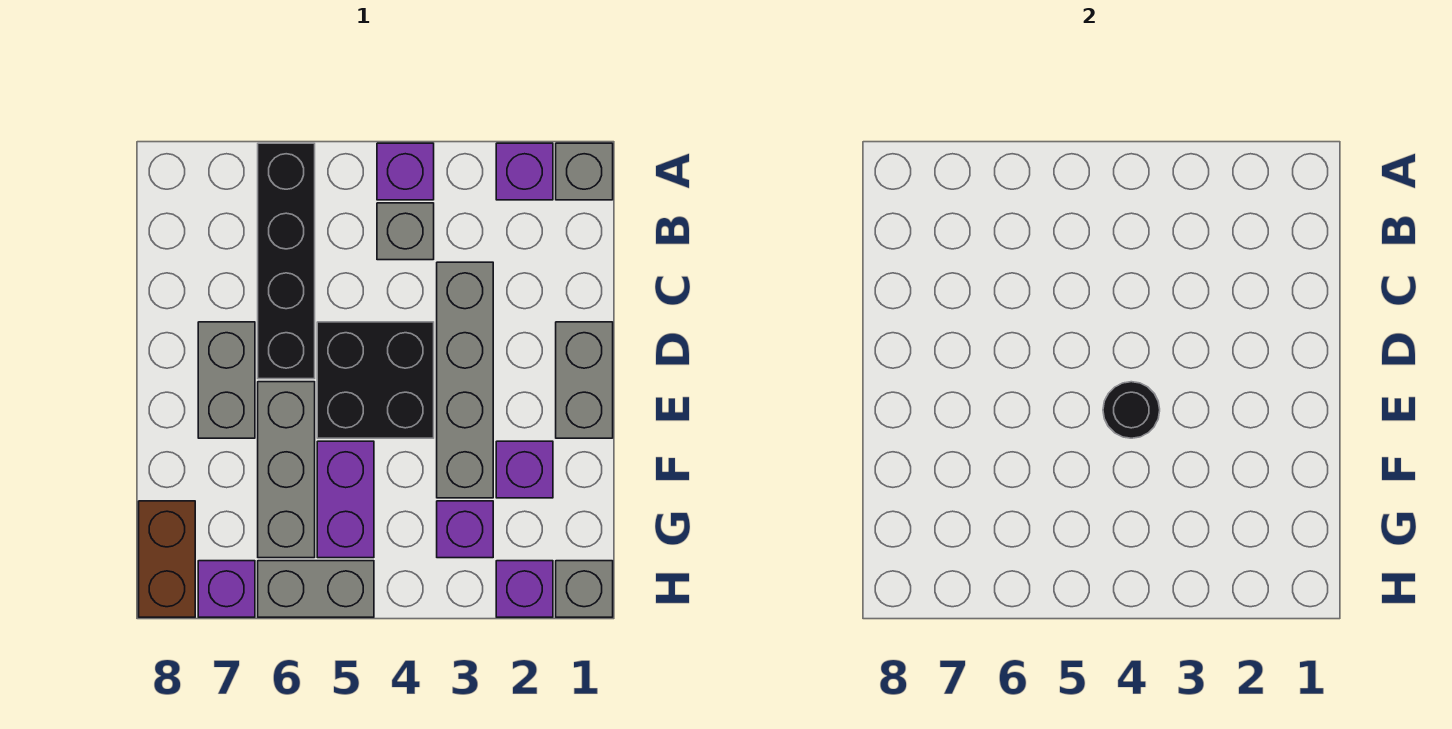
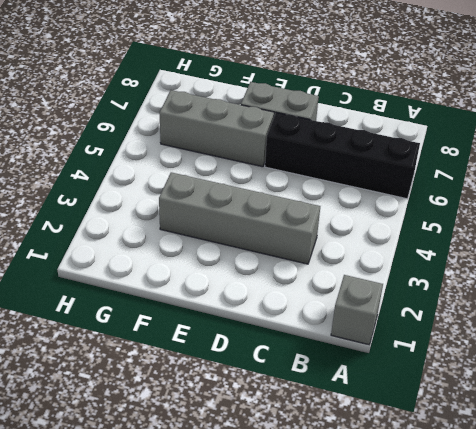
none -> purple 1x1 brick [496,143,553,200]
none -> purple 1x1 brick [377,143,434,200]
none -> grey 1x1 brick [377,203,434,260]

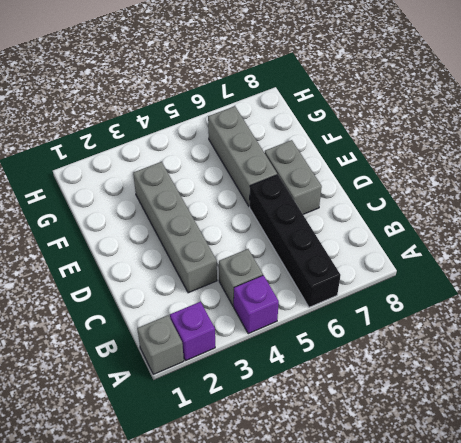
none -> grey 1x2 brick [556,322,613,438]
none -> black 2x2 brick [317,322,434,438]
none -> purple 1x1 brick [496,441,553,498]

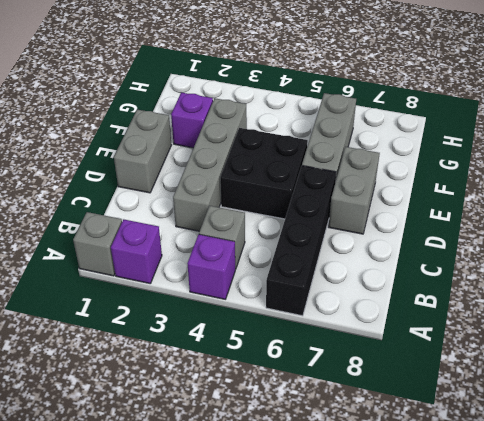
none -> purple 1x2 brick [317,441,374,558]
none -> purple 1x1 brick [437,501,493,558]
none -> brown 1x2 brick [139,501,195,617]

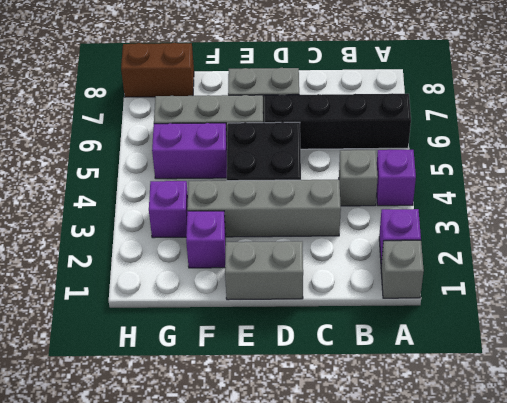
none -> grey 1x1 brick [556,561,613,617]
none -> purple 1x1 brick [496,561,553,617]
none -> grey 1x2 brick [258,561,374,617]

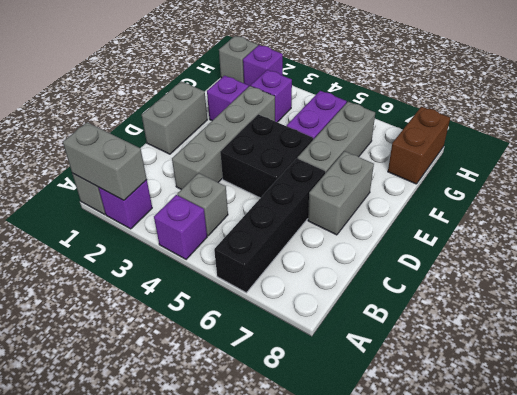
grey 1x2 brick [63,122,147,200] -> grey 1x2 brick moved to [258,561,374,617]
none -> purple 1x1 brick [198,561,255,617]
none -> black 1x1 round brick [1103,382,1160,438]

